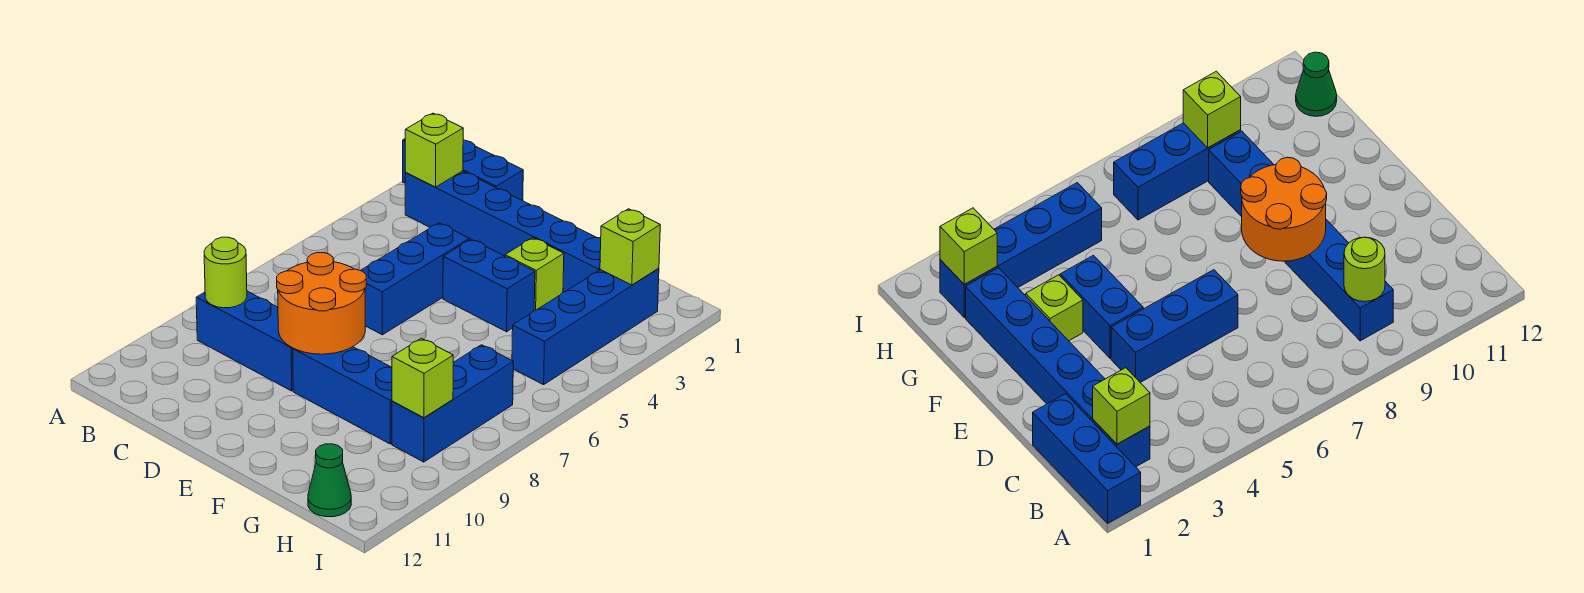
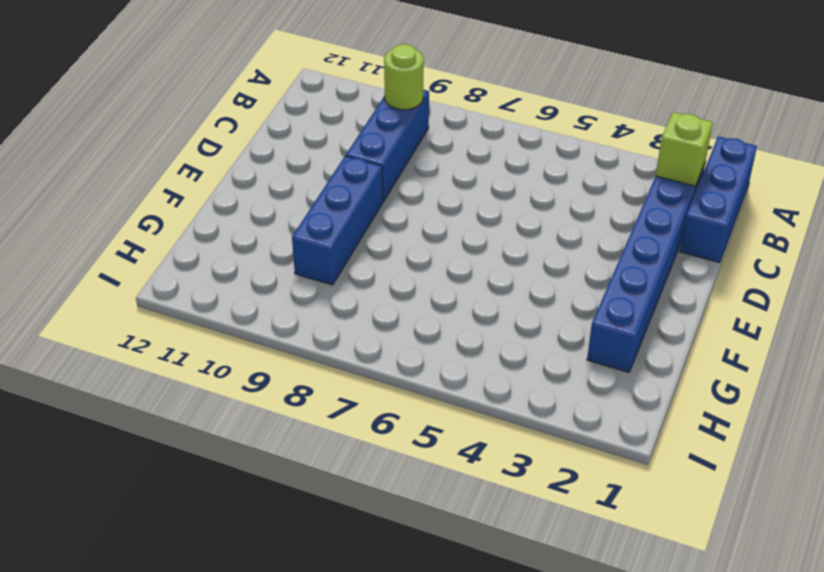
none -> blue 1x3 brick [361,223,470,335]
none -> blue 1x2 brick [443,239,535,332]
none -> lime 1x1 brick [505,238,564,311]

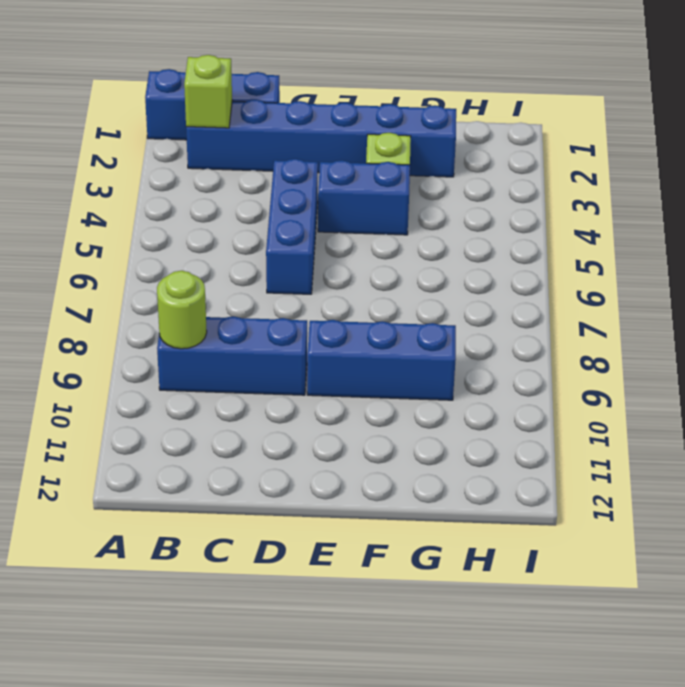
none -> blue 1x4 brick [512,268,659,385]
none -> blue 1x3 brick [392,345,513,462]
none -> green 1x1 cone [308,444,351,517]

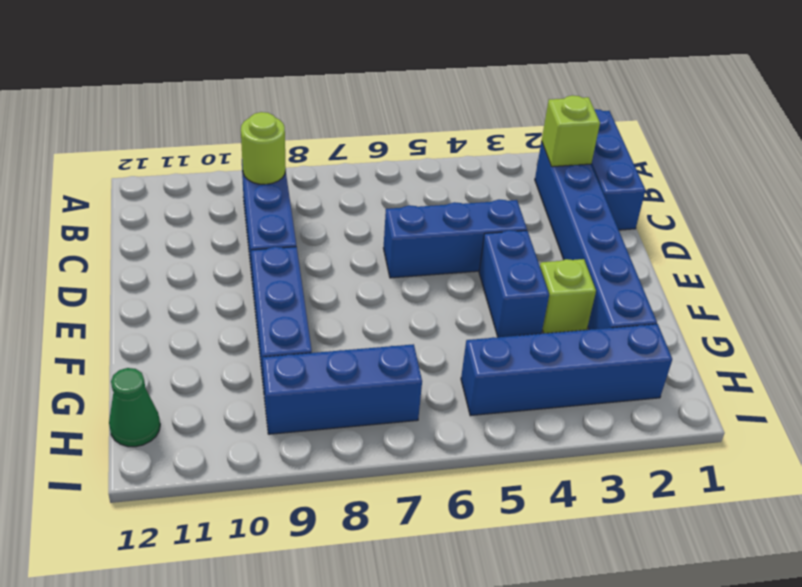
none -> orange 2x2 round brick [277,253,366,354]
none -> lime 1x1 brick [600,209,660,285]
none -> lime 1x1 brick [392,338,453,418]

